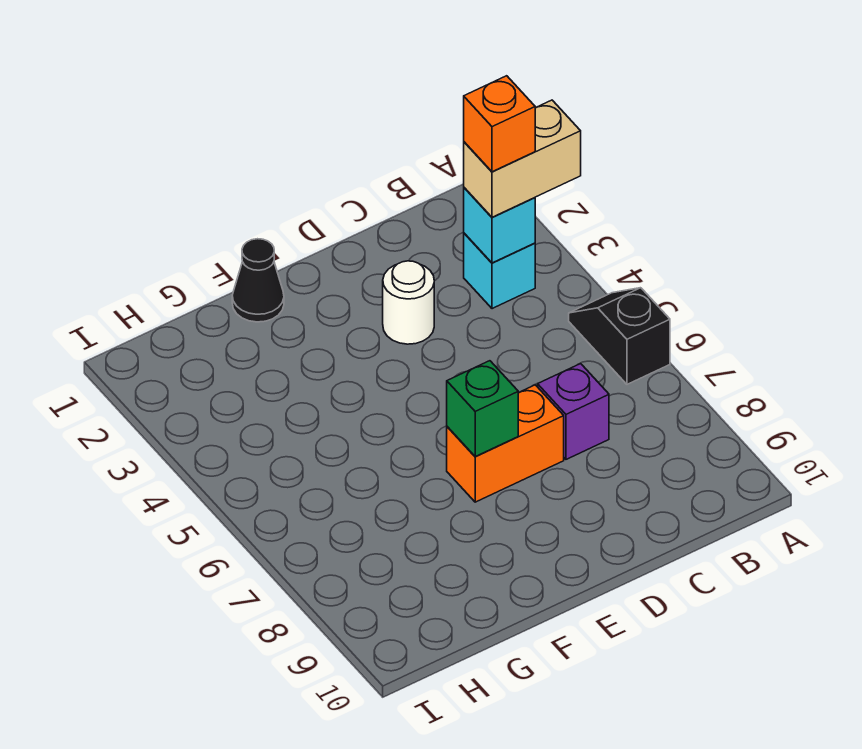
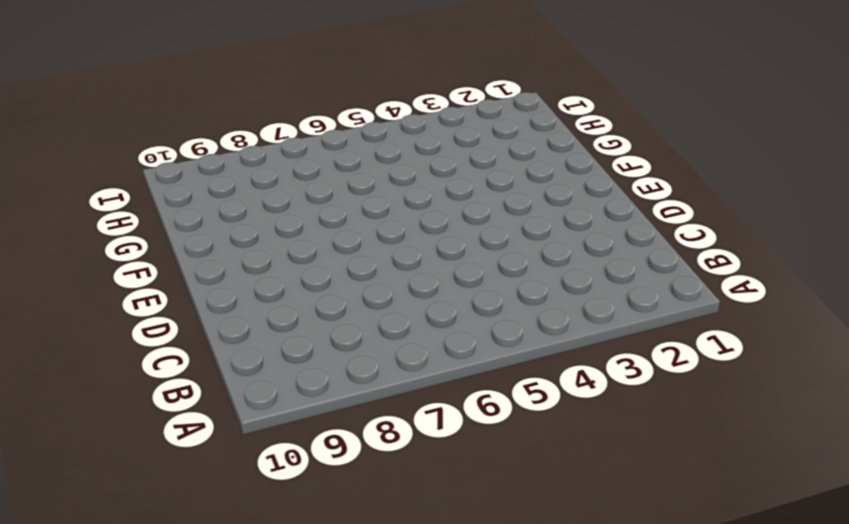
none -> black 1x2 slope [569,288,670,384]
none -> cyan 1x1 brick [464,233,535,309]

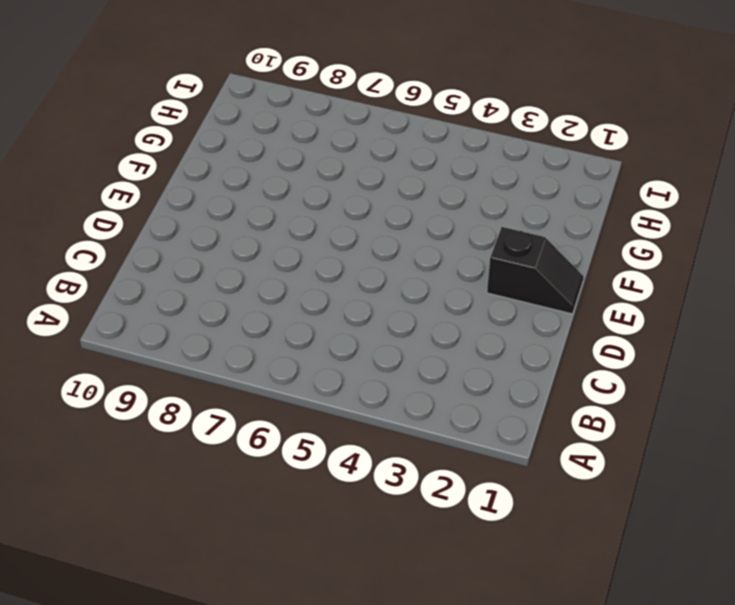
black 1x2 slope [487,227,584,314] -> black 1x2 slope moved to [569,288,670,384]
none -> cyan 1x1 brick [464,233,535,309]
none -> purple 1x1 brick [538,364,609,459]

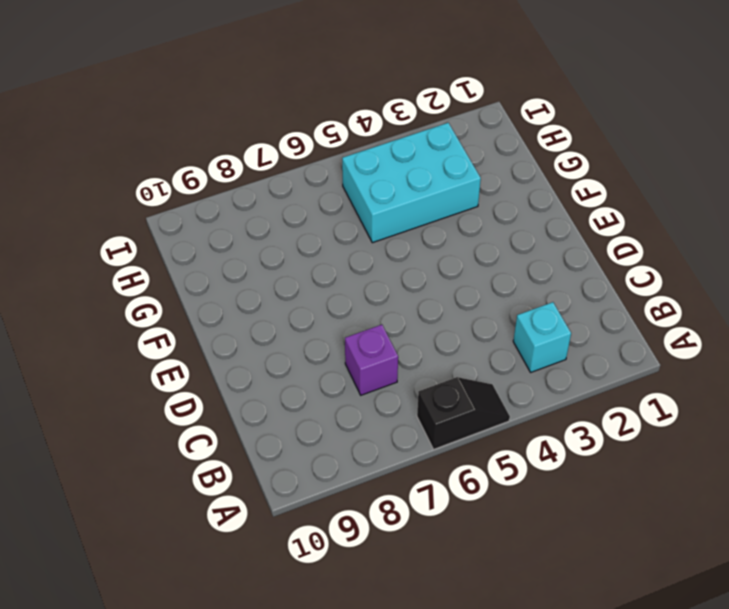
cyan 2x3 brick [342,123,481,243] -> none
none -> white 1x1 round brick [383,261,434,344]
none -> orange 1x2 brick [447,385,564,502]

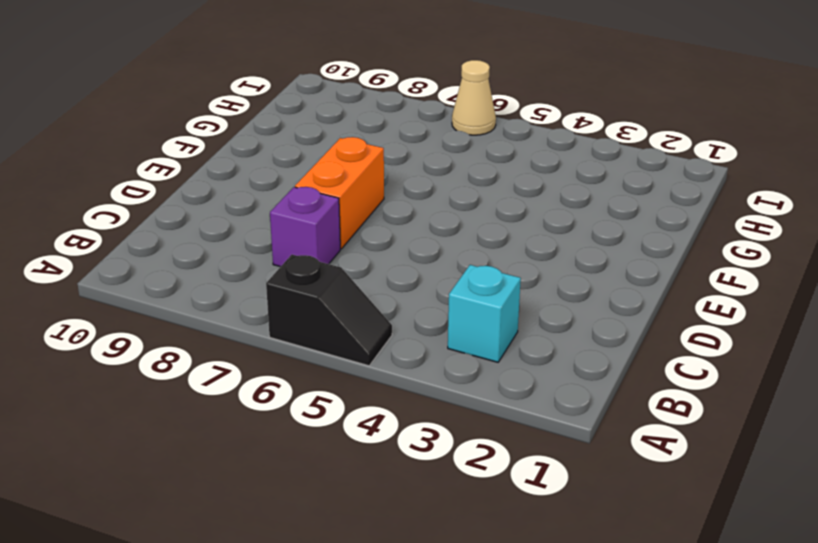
tan 1x1 cone [452,60,496,135] -> none
none -> white 1x1 round brick [383,261,434,344]
none -> black 1x1 cone [232,239,284,322]

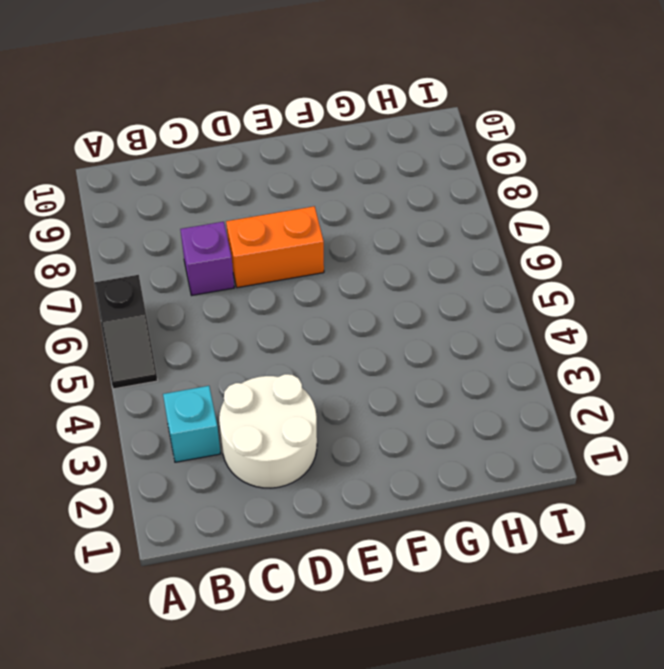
white 2x2 round brick [219,374,317,488] -> white 1x1 round brick [383,261,434,344]
none -> black 1x1 cone [232,239,284,322]
none -> cyan 1x1 brick [464,188,535,263]

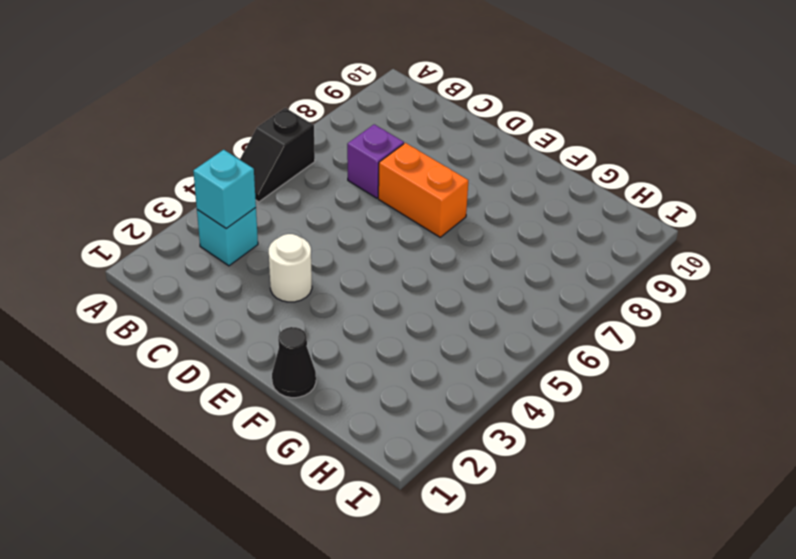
none -> green 1x1 brick [447,361,518,456]
none -> tan 1x2 brick [464,100,581,217]

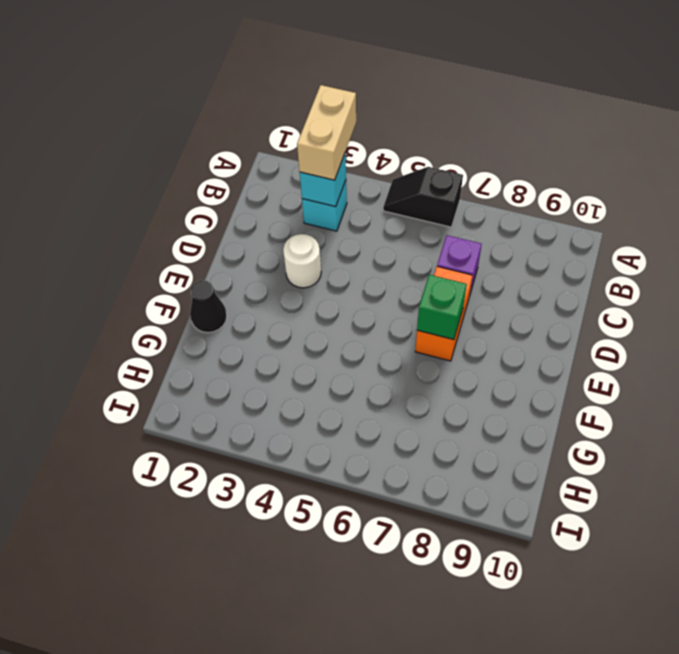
none -> orange 1x1 brick [464,76,535,172]

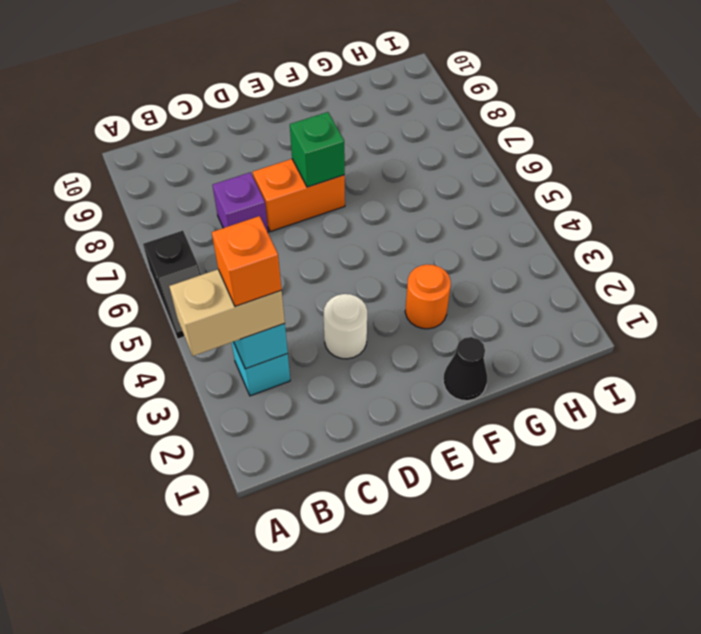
orange 1x1 round brick [405,264,451,329] -> none

